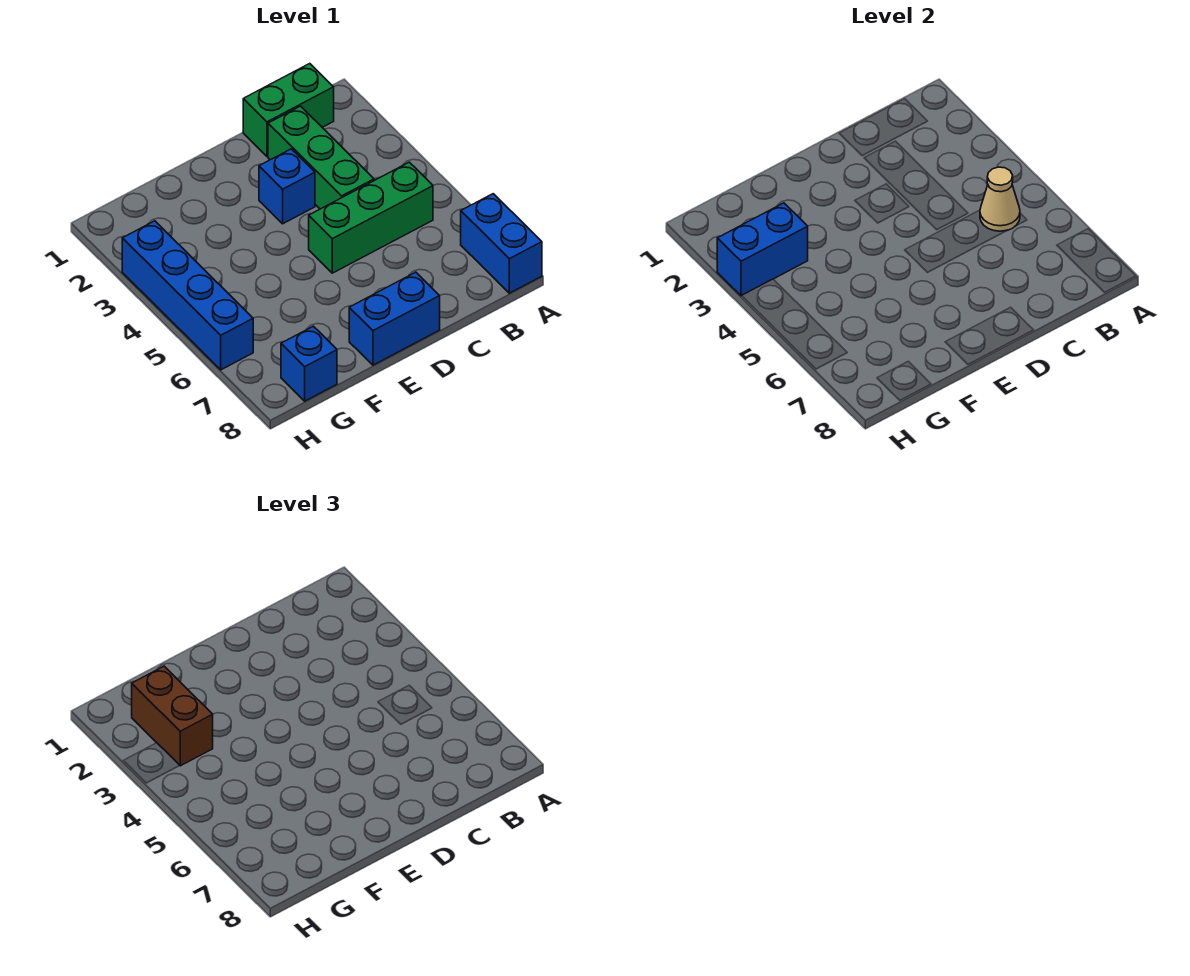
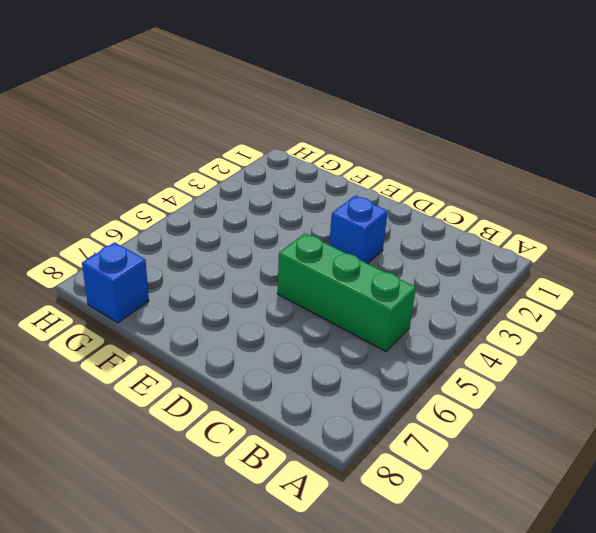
none -> blue 1x2 brick [461,194,542,293]
none -> green 1x2 brick [243,64,334,156]

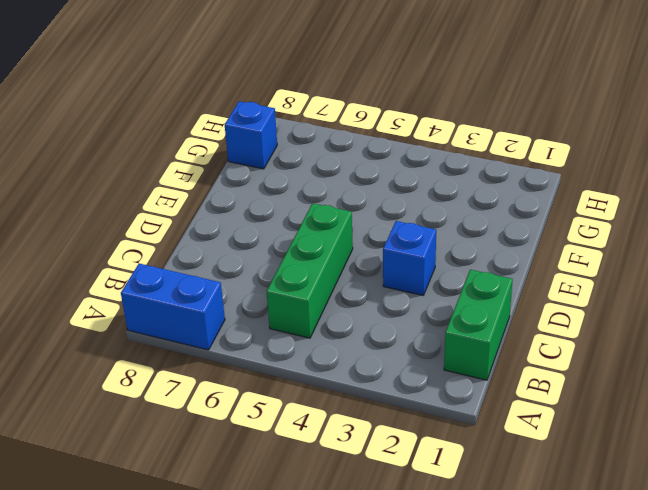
none -> green 1x3 brick [268,106,374,209]
none -> blue 1x2 brick [349,272,440,365]

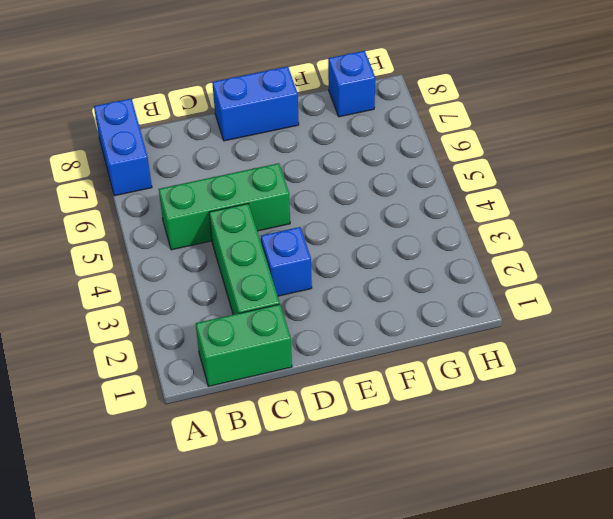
none -> blue 1x4 brick [122,221,253,370]
none -> tan 1x1 cone [980,167,1020,231]

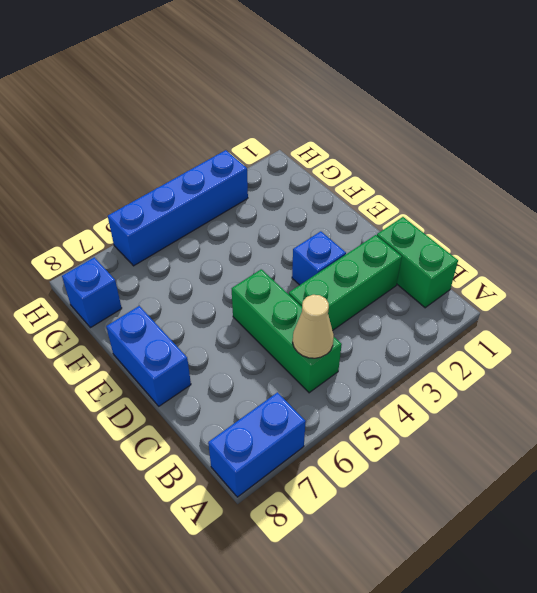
none -> blue 1x2 brick [717,203,808,296]
none -> brown 1x2 brick [132,666,213,766]

